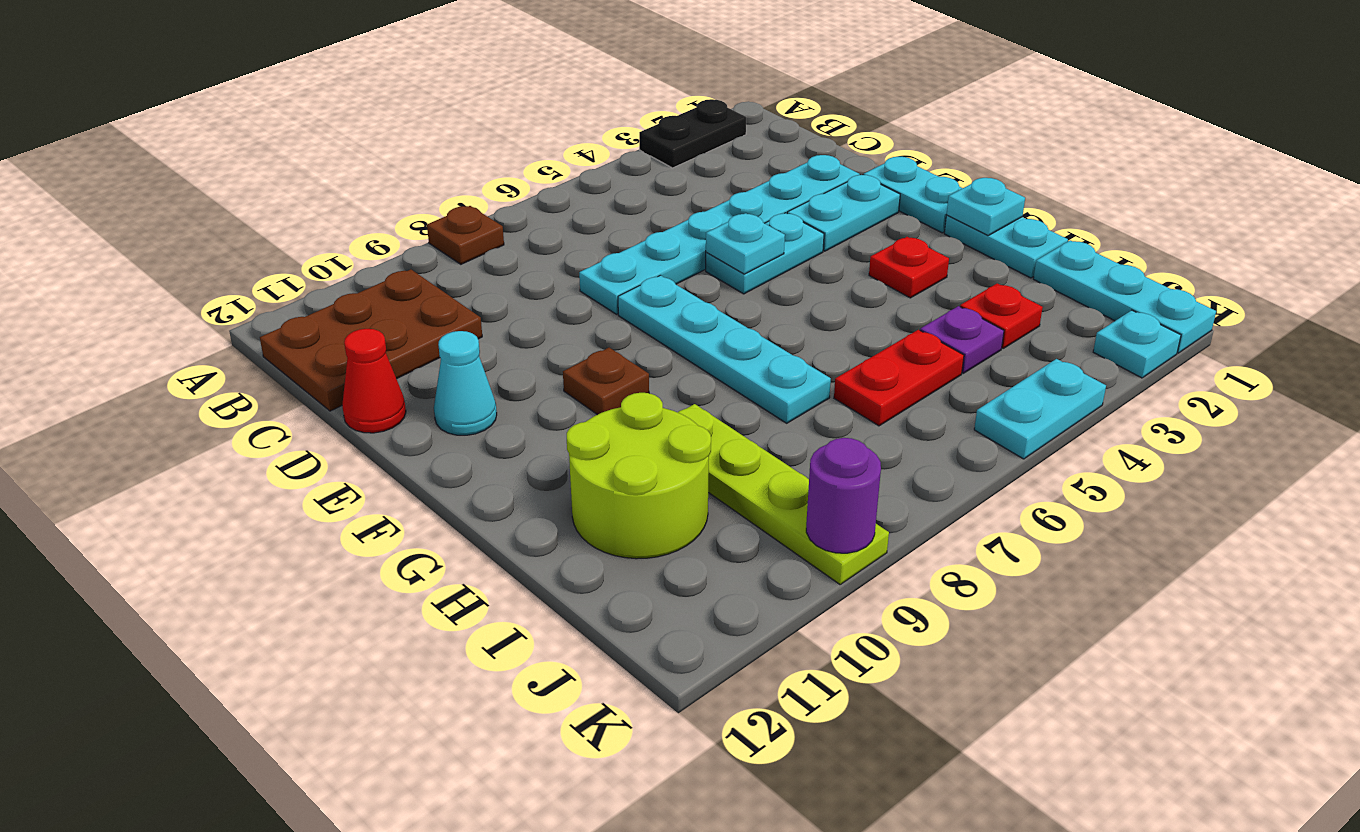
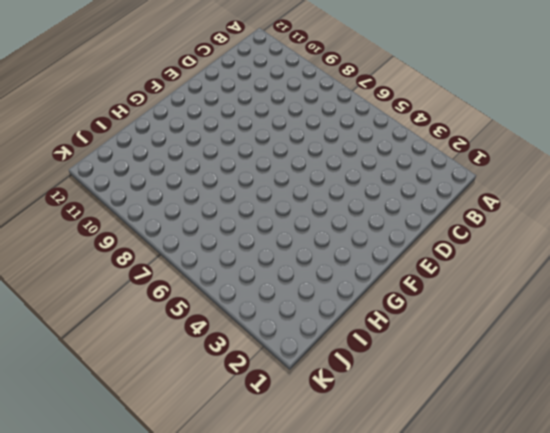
none -> black 1x2 plate [639,99,746,168]
none -> brown 1x1 plate [427,206,504,264]
none -> brown 2x3 plate [260,269,482,411]

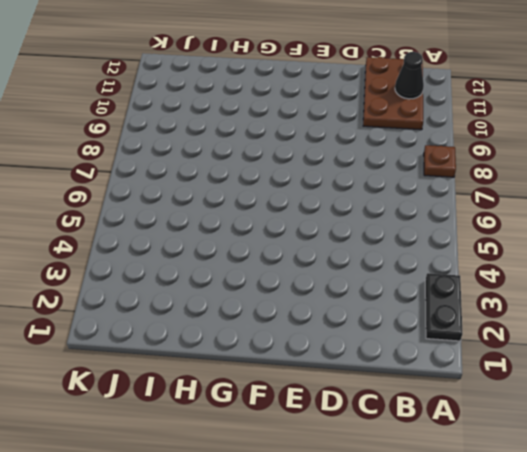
black 1x1 cone [395,52,424,99] -> none
none -> cyan 1x6 plate [579,155,860,314]
none -> red 1x1 cone [342,329,406,433]
none -> cyan 1x2 plate [863,157,963,233]

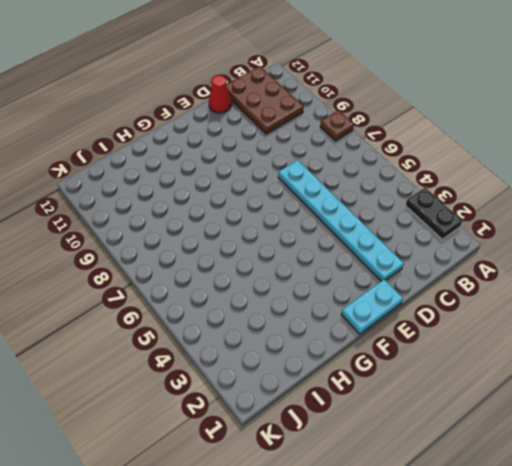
none -> cyan 1x2 plate [787,175,900,251]
none -> cyan 1x2 plate [706,213,824,294]
none -> cyan 1x4 plate [618,275,831,423]

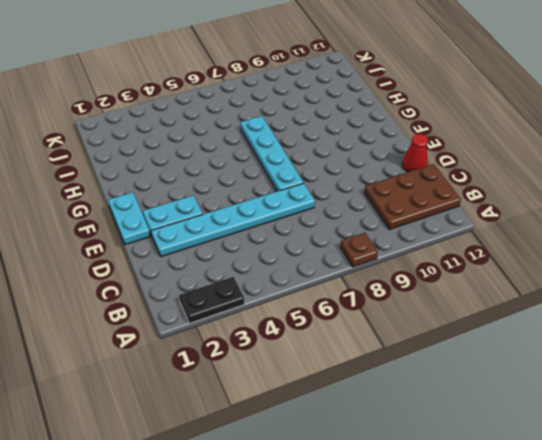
none -> cyan 1x2 plate [706,213,824,294]
none -> cyan 1x1 cone [434,331,497,435]
none -> brown 1x1 plate [563,348,649,415]

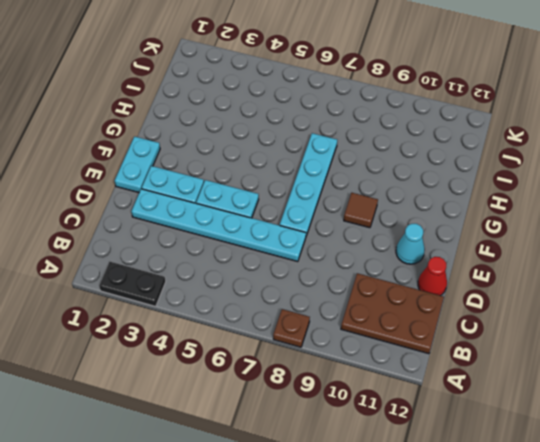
brown 1x1 tile [344,193,378,228] -> brown 1x1 plate [563,348,649,415]
none -> cyan 1x2 plate [944,215,1068,278]
none -> red 1x1 plate [869,237,949,298]
none -> lime 1x4 plate [678,404,889,584]

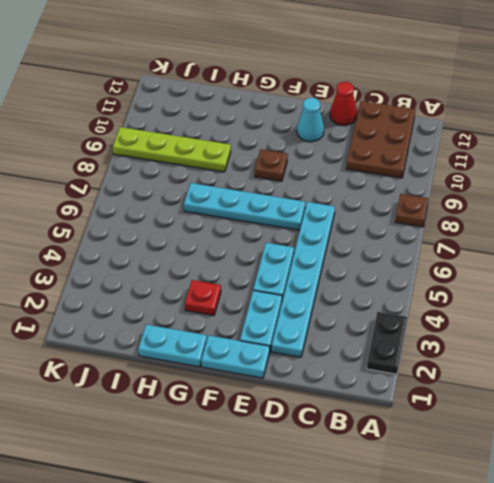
none -> lime 2x2 round brick [567,393,711,559]
none -> cyan 1x3 plate [1033,240,1216,353]
none -> red 1x1 plate [960,283,1043,348]

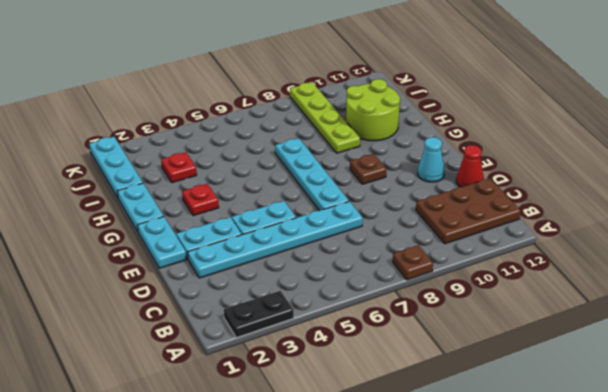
none -> purple 1x1 plate [920,306,1004,373]
none -> red 1x2 plate [834,330,964,426]
none -> cyan 1x1 plate [1093,310,1181,378]

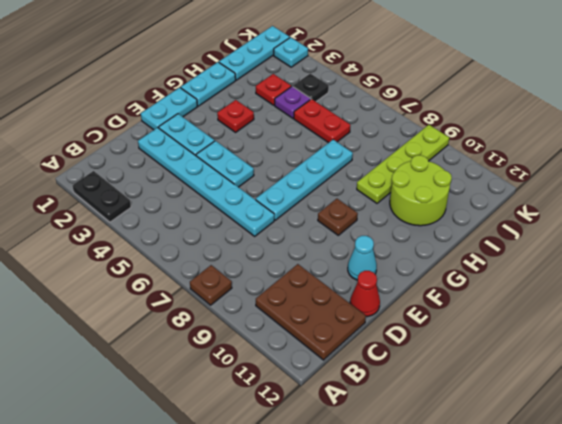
black 1x1 plate [293,73,329,102] -> none
none -> cyan 1x2 plate [974,359,1106,459]
none -> cyan 1x1 plate [706,213,785,274]
none -> cyan 1x1 plate [947,178,1025,235]

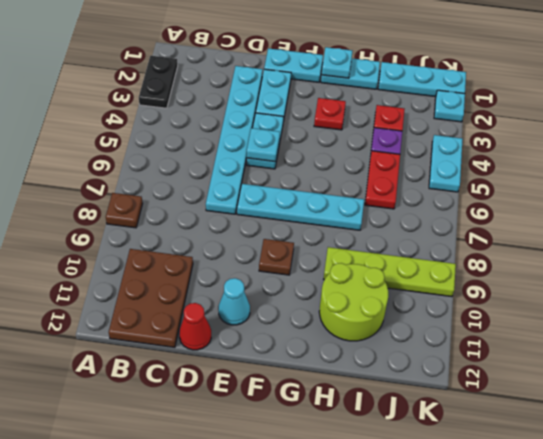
none -> purple 1x1 round brick [806,438,881,553]

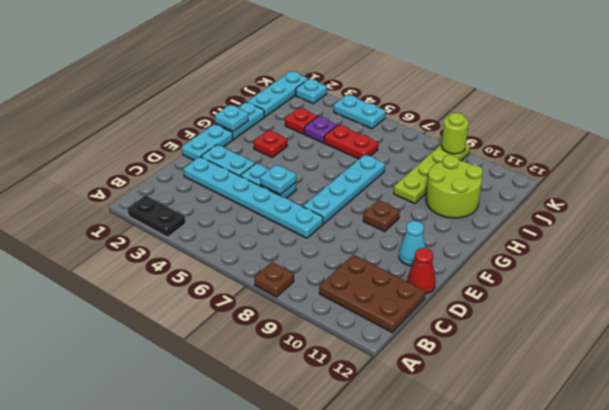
lime 1x1 round brick [441,113,469,154] -> purple 1x1 round brick [806,438,881,553]

